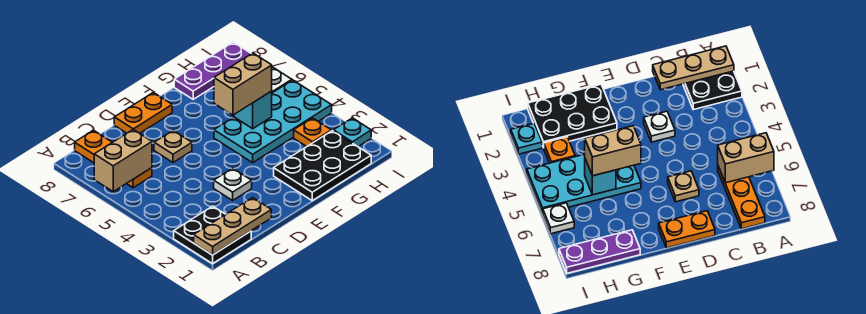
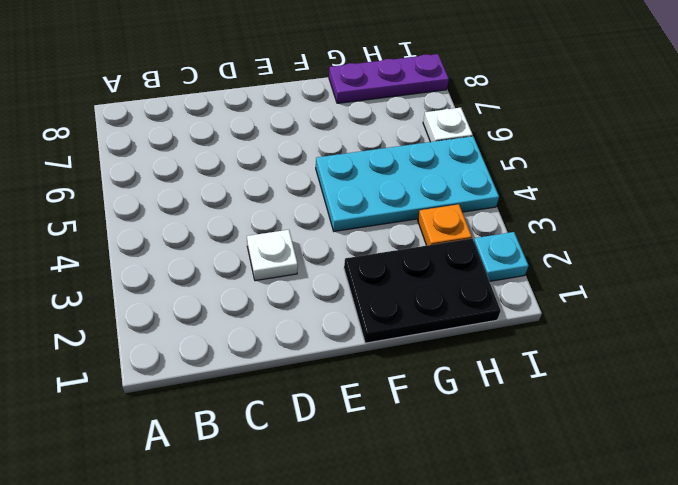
none -> black 2x2 plate [174,206,251,264]
none -> orange 1x3 plate [75,130,152,188]
none -> tan 1x1 plate [154,131,192,162]

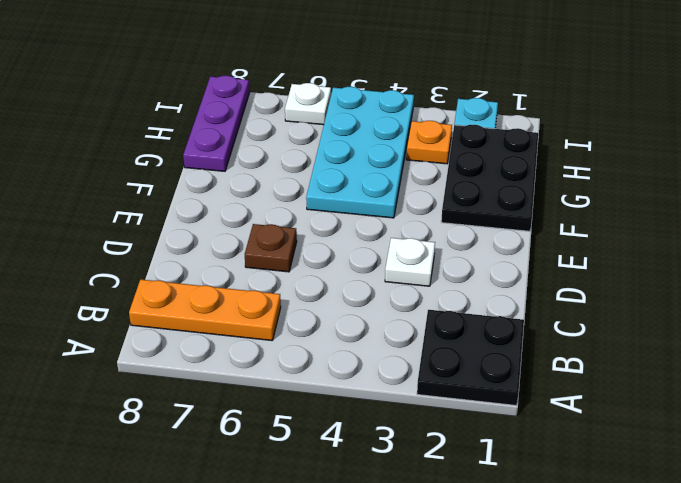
brown 1x1 plate [245,224,297,272] -> tan 1x1 plate [154,131,192,162]
none -> orange 1x2 plate [114,93,172,133]
none -> tan 1x3 plate [194,198,271,255]
none -> tan 1x2 brick [94,130,152,191]

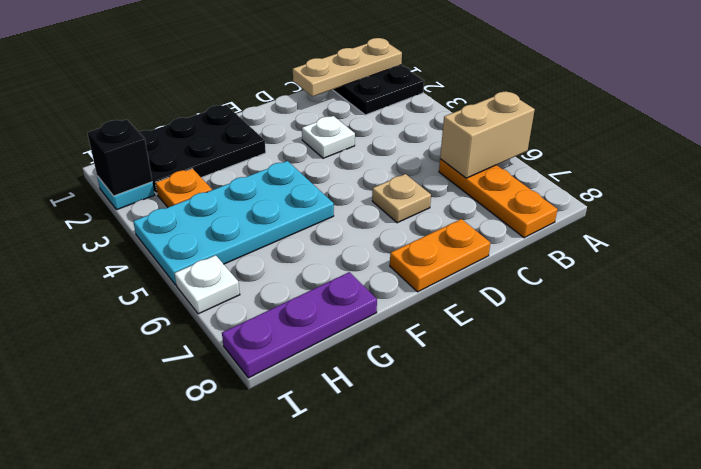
black 1x1 brick [87,119,152,196] -> none
none -> cyan 1x1 brick [234,91,272,129]
none -> tan 1x2 brick [214,53,272,115]

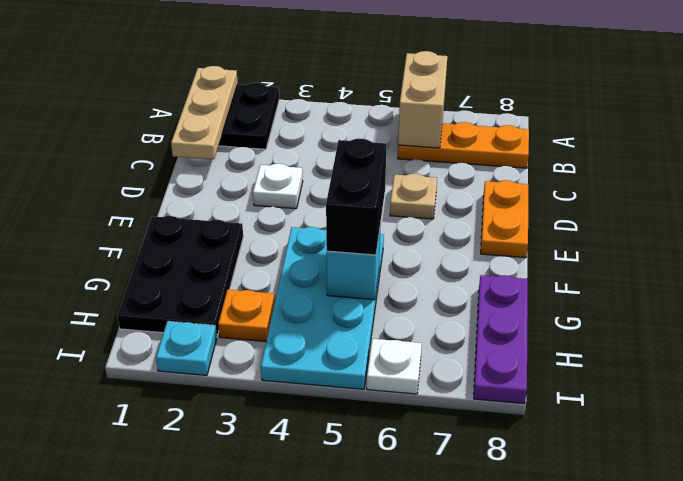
black 1x2 brick [326,139,387,255] -> tan 1x2 brick [214,53,272,115]

